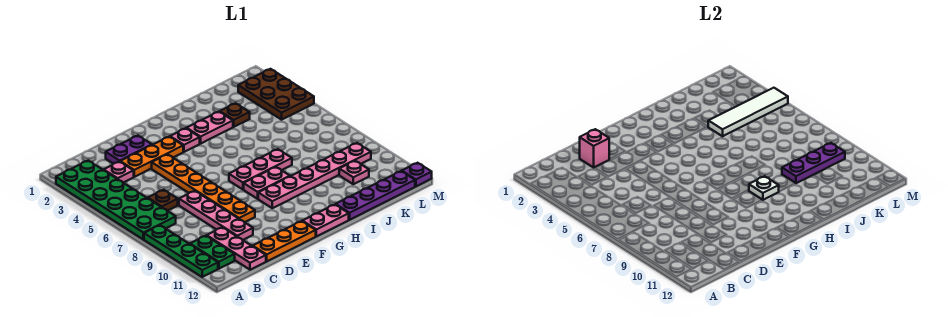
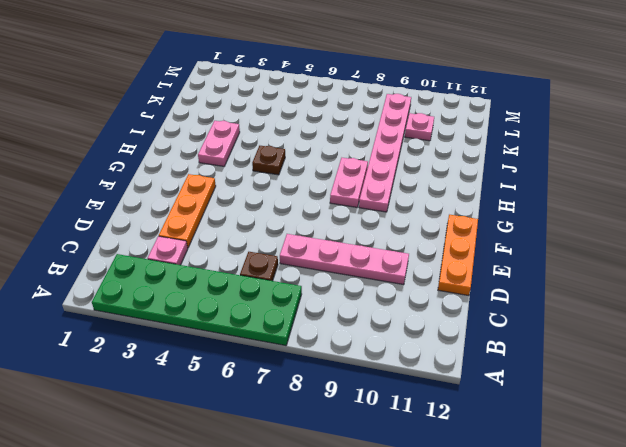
brown 1x1 plate [252,146,285,175] -> brown 1x1 plate moved to [220,103,250,127]
none -> green 1x4 plate [144,225,218,277]
none -> green 1x2 plate [190,236,235,269]
none -> pink 1x3 plate [207,227,266,270]

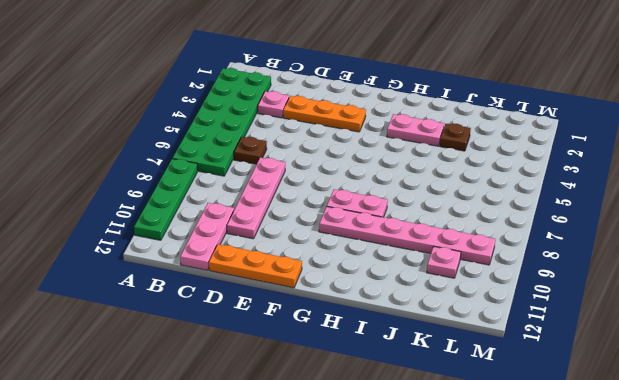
none -> green 1x2 plate [190,236,235,269]
none -> purple 1x2 plate [106,136,152,164]
none -> orange 1x6 plate [152,154,255,222]

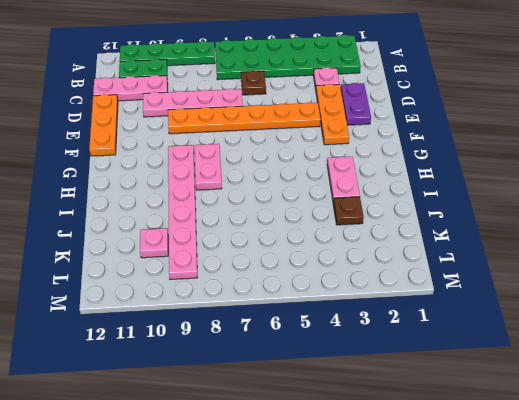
none -> pink 1x1 plate [170,128,200,152]
none -> pink 1x3 plate [229,149,292,189]
none -> pink 1x2 plate [302,205,349,236]

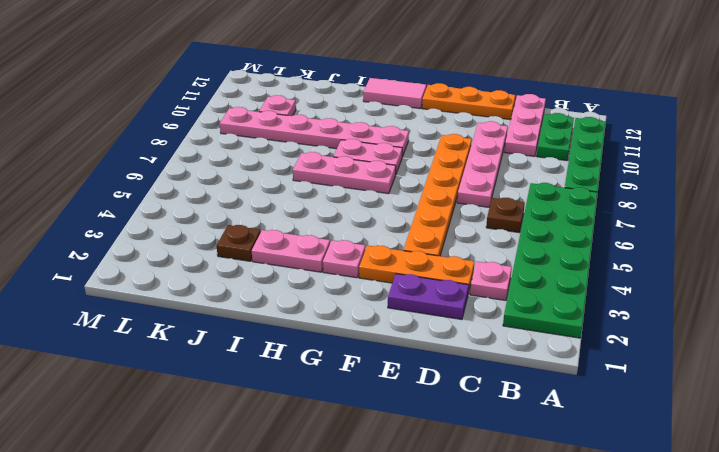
pink 1x2 tile [363,78,426,109] -> pink 1x2 plate [302,205,349,236]
none -> purple 1x4 plate [336,171,415,220]
none -> brown 2x3 plate [238,69,314,120]
none -> purple 1x1 plate [402,163,432,187]

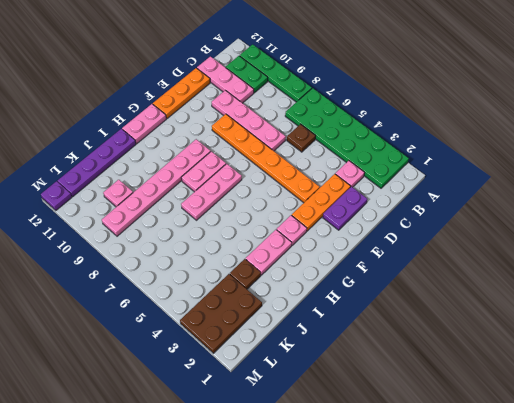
brown 2x3 plate [180,274,262,353] -> brown 2x3 plate turned to [238,69,314,120]
none -> pink 1x1 brick [580,129,609,167]
none -> white 1x1 plate [749,176,779,200]
none -> white 1x4 tile [708,88,788,136]

